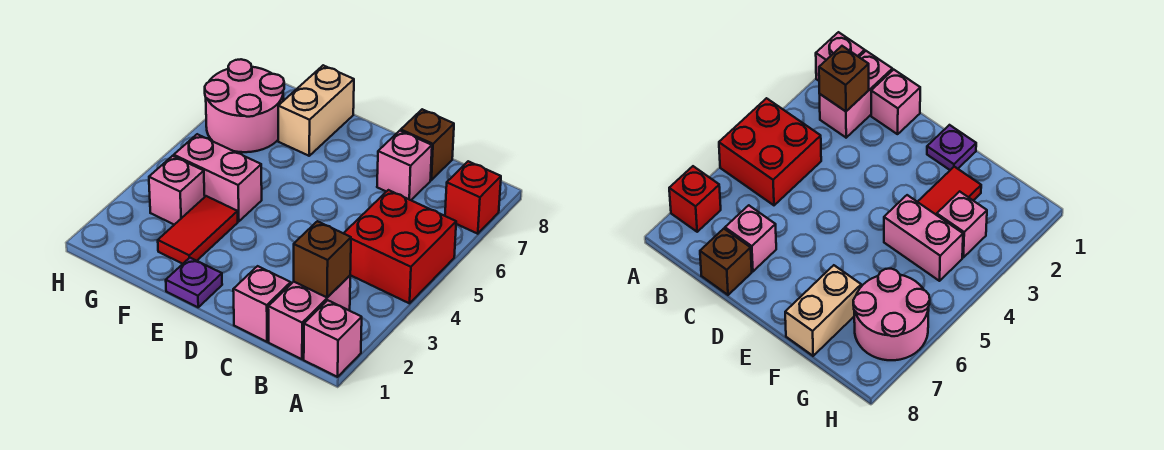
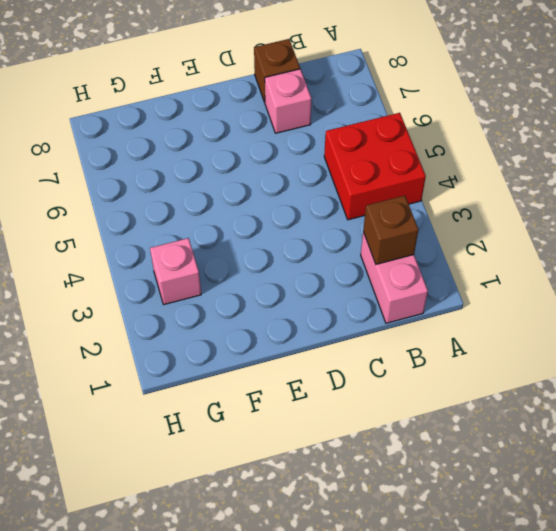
none -> pink 1x1 brick [304,300,362,377]
none -> red 1x1 brick [445,161,501,234]
none -> pink 1x1 brick [233,266,291,342]

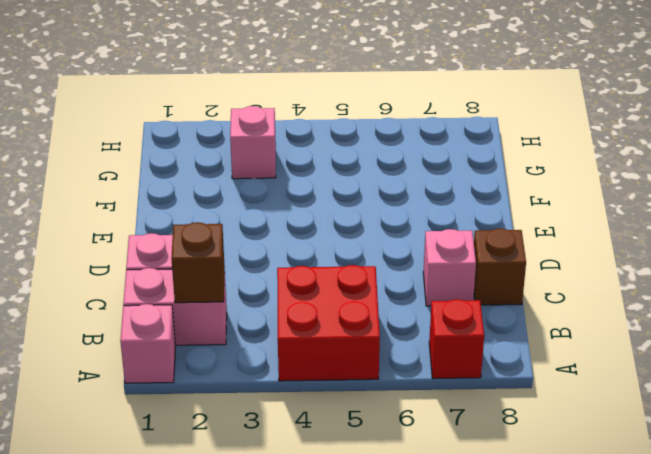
none -> purple 1x1 plate [166,258,222,307]
none -> red 1x2 tile [158,196,238,264]
none -> pink 1x2 brick [174,134,262,222]

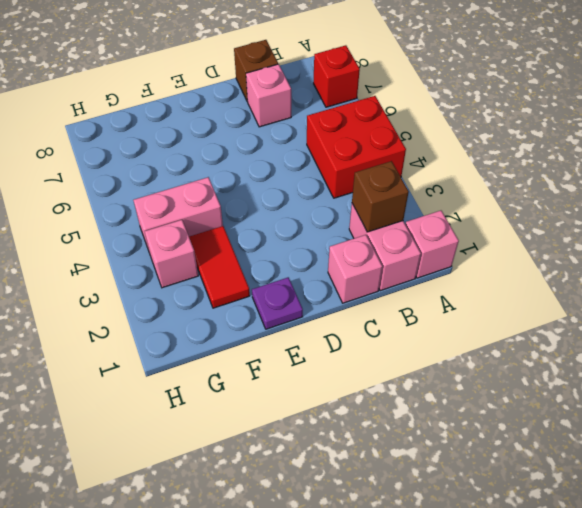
none -> tan 1x2 brick [278,65,354,156]
none -> pink 2x2 round brick [205,59,284,152]

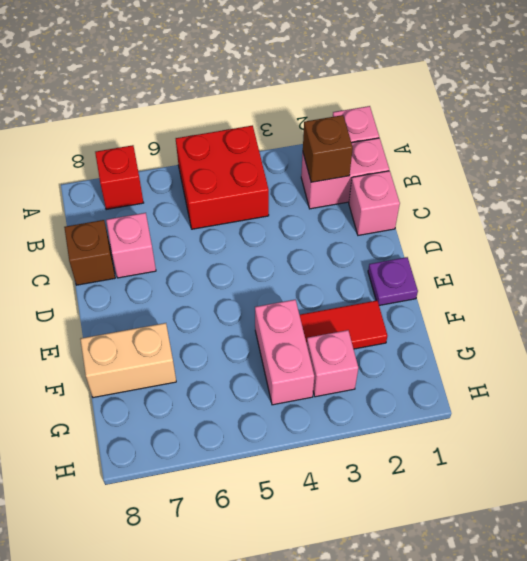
none -> pink 2x2 round brick [205,59,284,152]

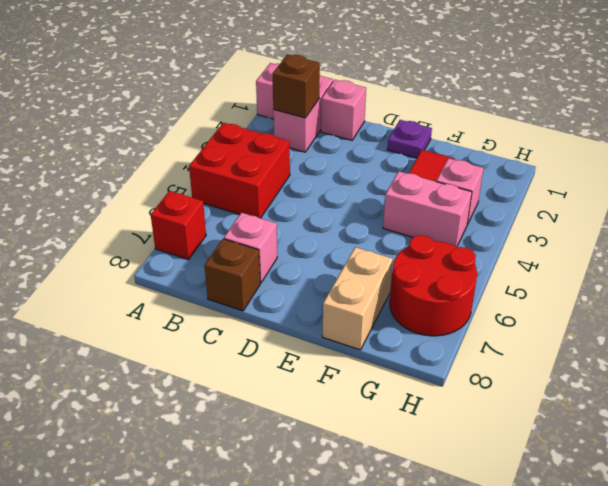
red 2x2 round brick [390,235,477,336] -> pink 2x2 round brick [205,59,284,152]

